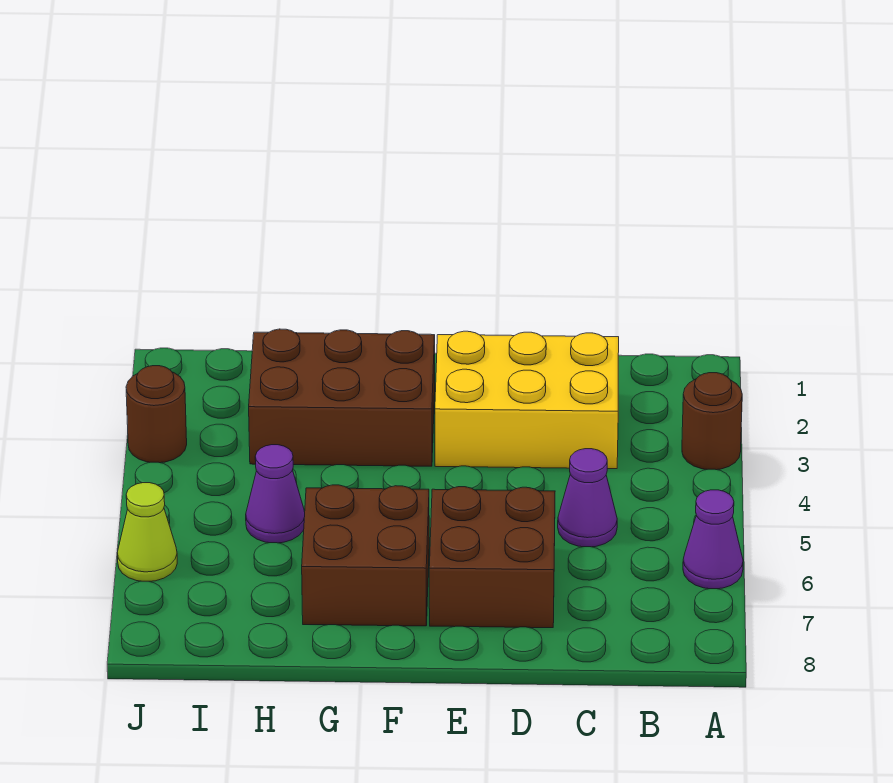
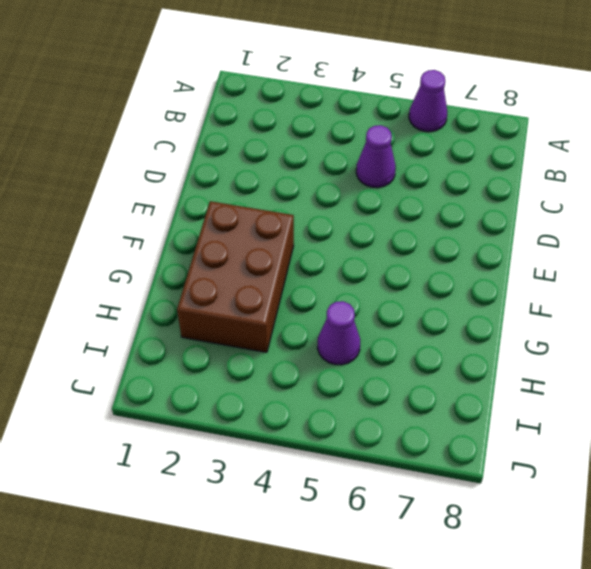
none -> brown 1x1 round brick [682,373,742,470]
none -> yellow 2x3 brick [435,331,619,469]

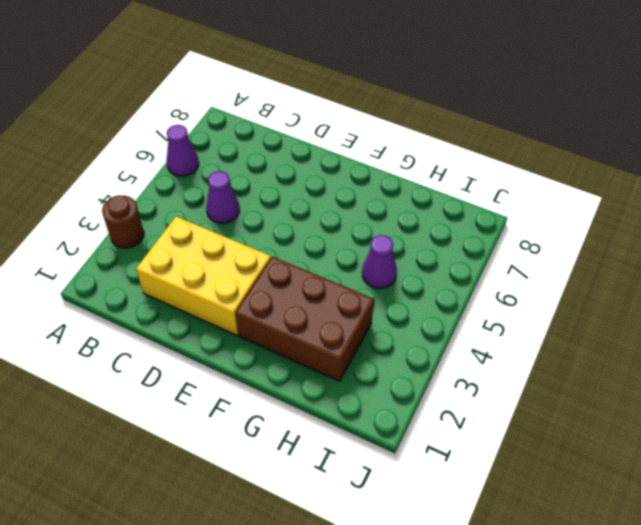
none -> brown 2x2 brick [429,487,555,628]
none -> brown 2x2 brick [302,485,429,626]

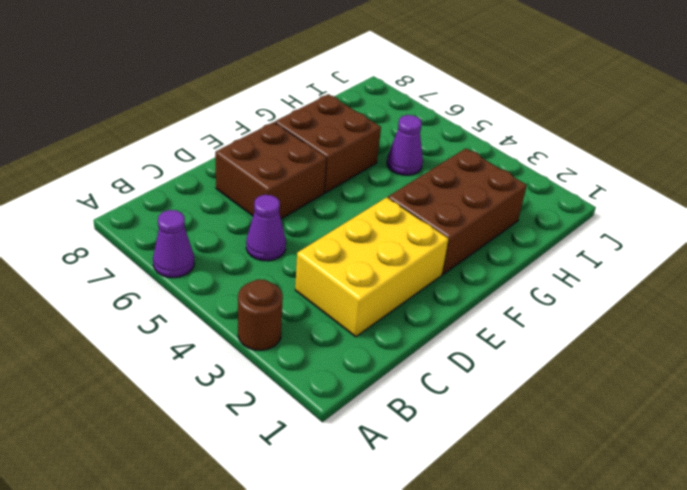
none -> brown 1x1 round brick [126,366,187,463]
none -> lime 1x1 cone [117,483,177,581]

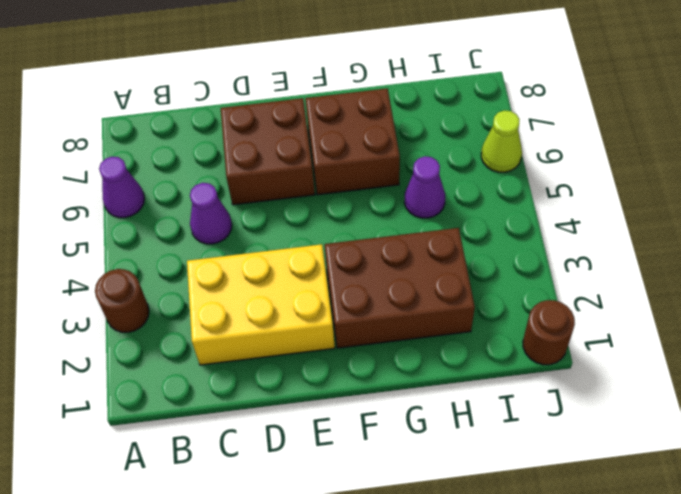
brown 1x1 round brick [523,300,575,365] -> brown 1x1 round brick moved to [126,366,187,463]

